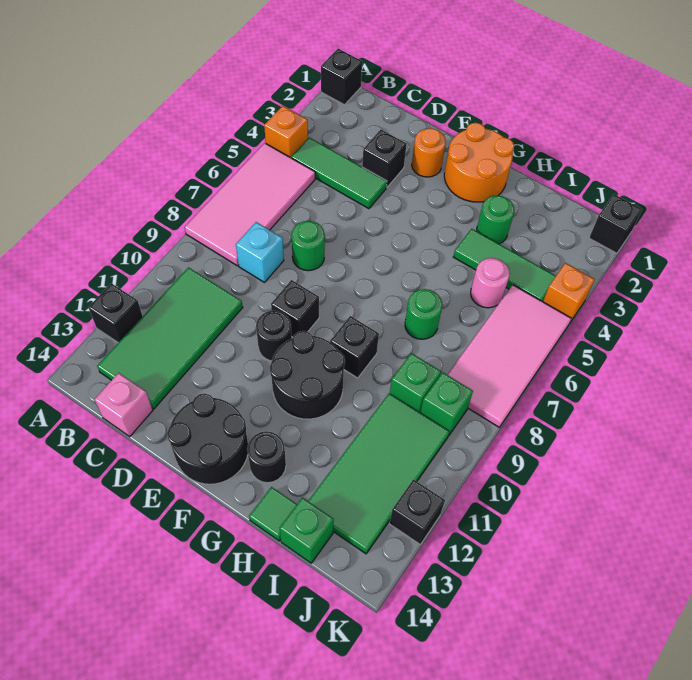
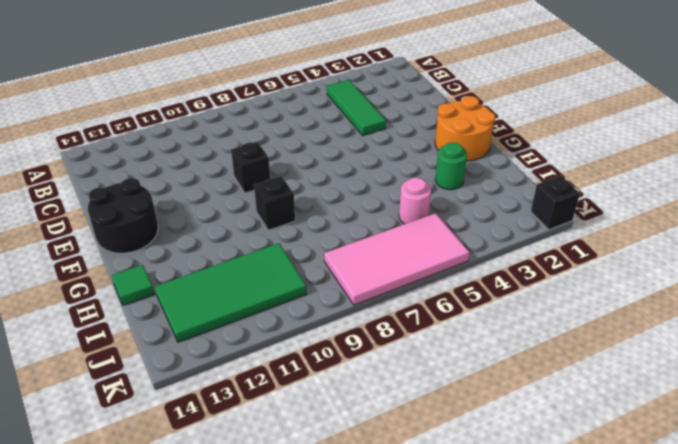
none -> black 1x1 brick [321,49,362,105]
none -> orange 1x1 brick [264,106,308,158]
none -> pink 2x4 tile [185,143,315,266]
none -> black 1x1 brick [88,283,143,343]

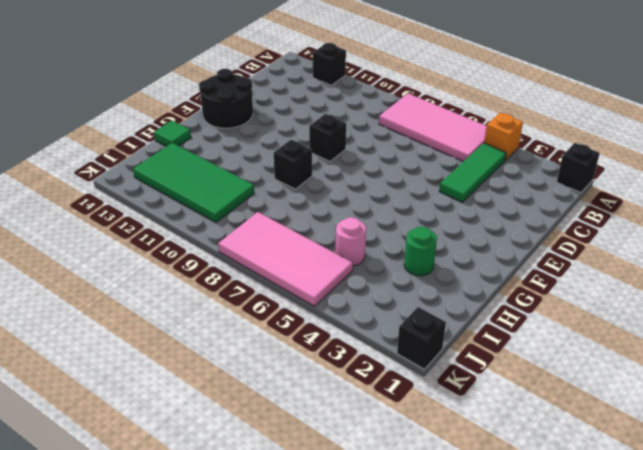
none -> green 2x4 tile [97,268,243,409]
none -> cyan 1x1 brick [236,222,284,282]
none -> pink 1x1 brick [94,373,153,437]
none -> black 1x1 brick [362,130,407,187]

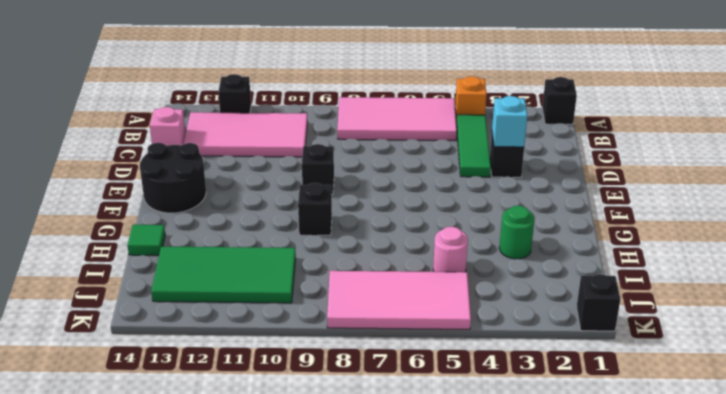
pink 2x4 tile [184,112,308,157] -> green 2x4 tile [97,268,243,409]
cyan 1x1 brick [492,96,527,147] -> cyan 1x1 brick moved to [236,222,284,282]
none -> green 1x1 round brick [292,221,325,271]
none -> orange 1x1 round brick [412,128,446,177]
none -> black 1x1 round brick [256,311,292,361]
none -> orange 2x2 round brick [444,123,514,202]

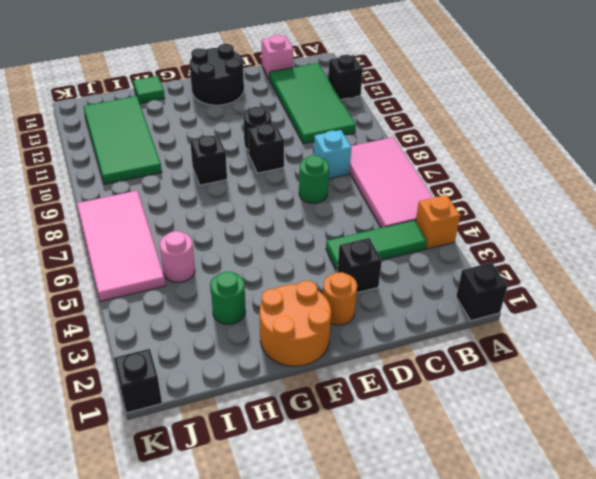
none -> black 2x2 round brick [270,331,345,419]
none -> black 1x1 round brick [247,431,286,483]
none -> green 1x3 tile [453,229,556,302]
none -> green 1x1 round brick [405,289,442,339]

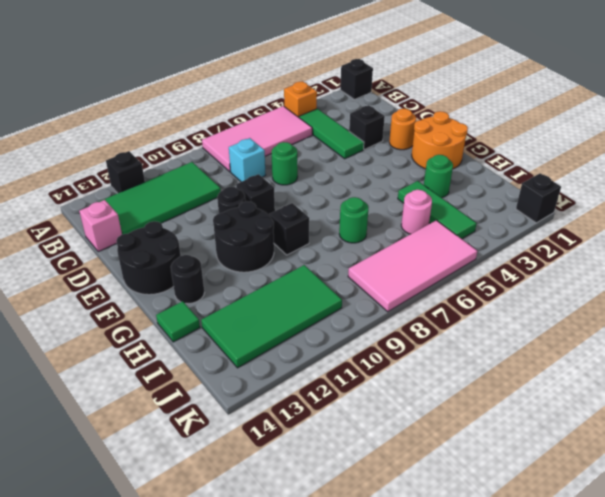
none -> green 1x1 brick [390,353,441,412]
none -> green 1x1 brick [280,498,334,563]
none -> green 1x1 brick [420,373,473,435]
none -> orange 1x1 brick [543,263,595,322]

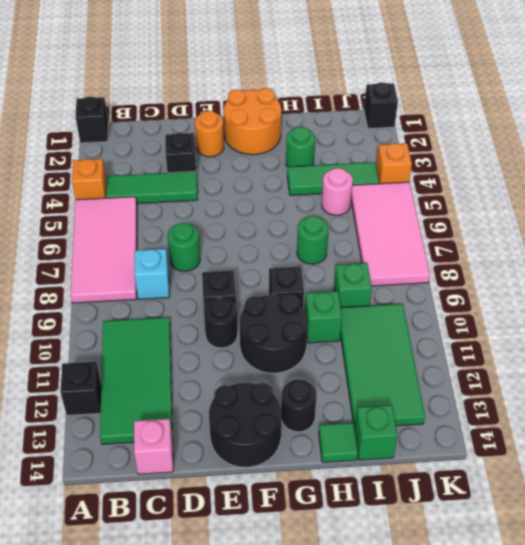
green 1x1 brick [305,291,342,343] -> green 1x1 brick moved to [420,373,473,435]
none -> black 1x1 brick [390,479,445,545]

